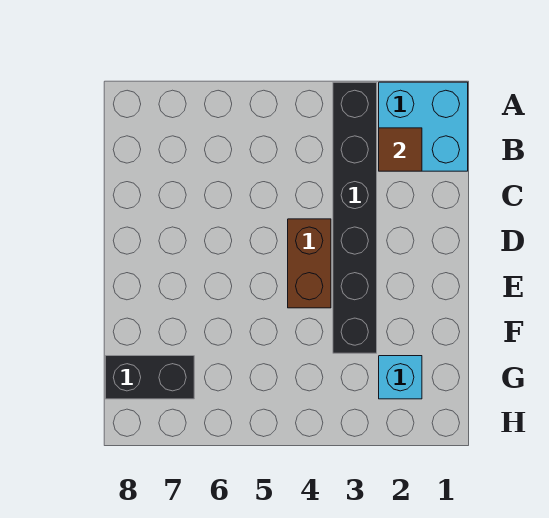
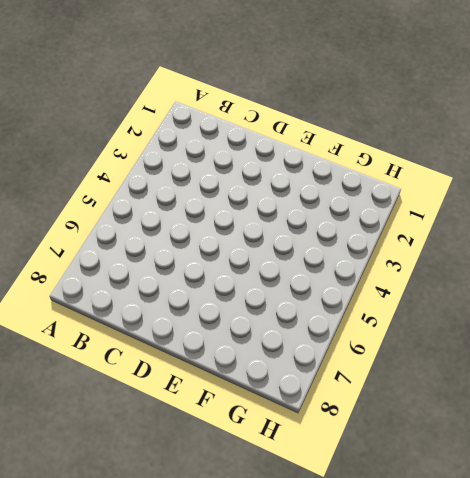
none -> cyan 2x2 brick [379,82,468,171]
none -> black 1x6 brick [333,82,377,353]

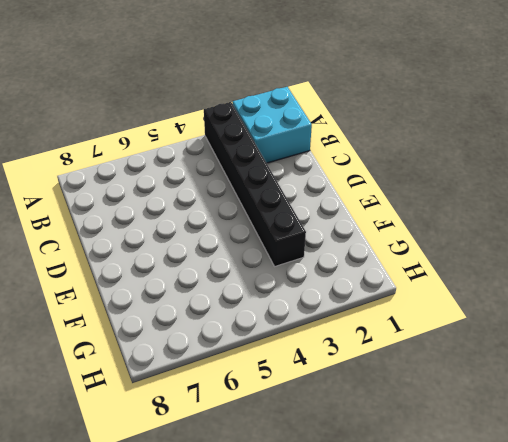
none -> brown 1x2 brick [288,219,331,308]
none -> cyan 1x1 brick [379,356,422,399]

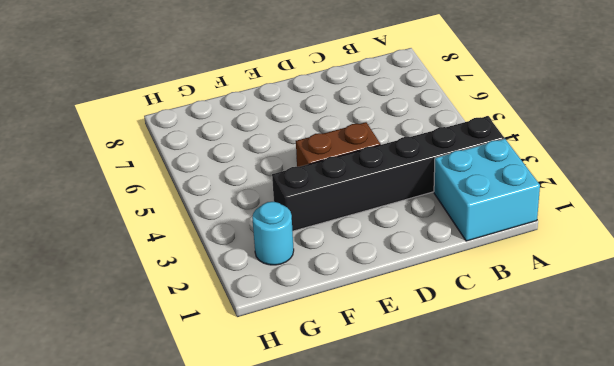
cyan 1x1 round brick [252,202,294,265] -> cyan 1x1 brick [379,356,422,399]
none -> black 1x2 brick [105,356,194,399]
none -> brown 1x1 tile [379,128,422,171]

